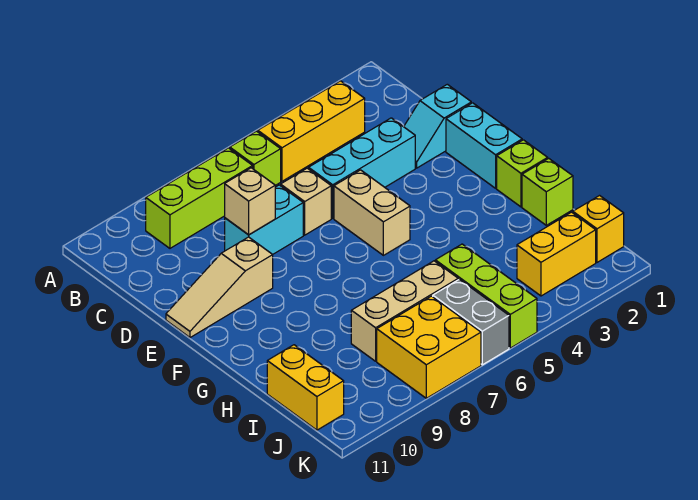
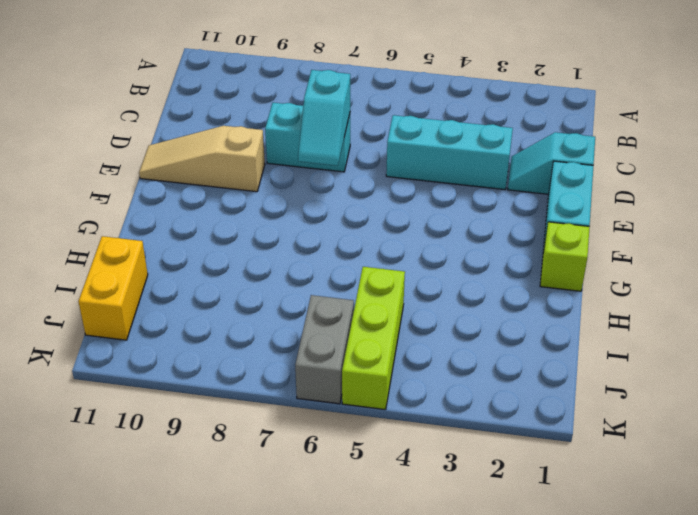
cyan 1x2 slope [298,70,350,166] -> none
none -> yellow 1x3 brick [258,81,365,181]
none -> lime 1x1 brick [230,131,281,185]
none -> lime 1x3 brick [146,148,253,248]

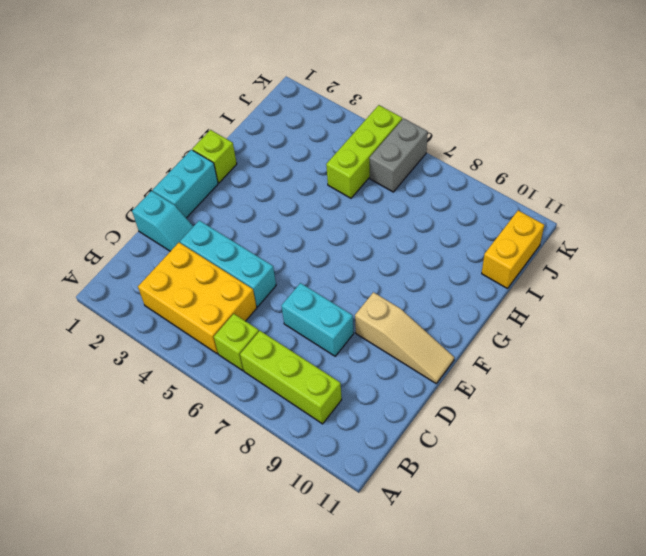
yellow 2x3 brick [138,243,257,354] -> yellow 1x3 brick [258,81,365,181]
none -> tan 1x1 brick [281,168,331,235]
none -> tan 1x2 brick [334,170,410,255]
none -> lime 1x1 brick [522,158,573,225]

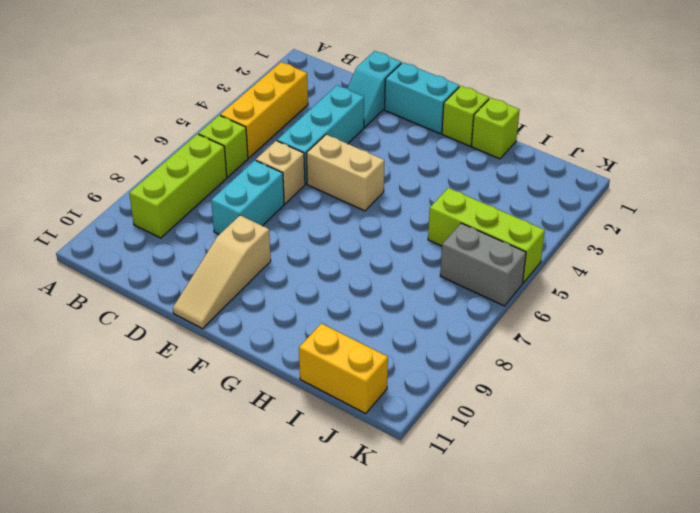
none -> tan 1x3 brick [351,261,458,361]
none -> yellow 1x1 brick [573,196,624,262]
none -> yellow 1x2 brick [517,212,596,296]

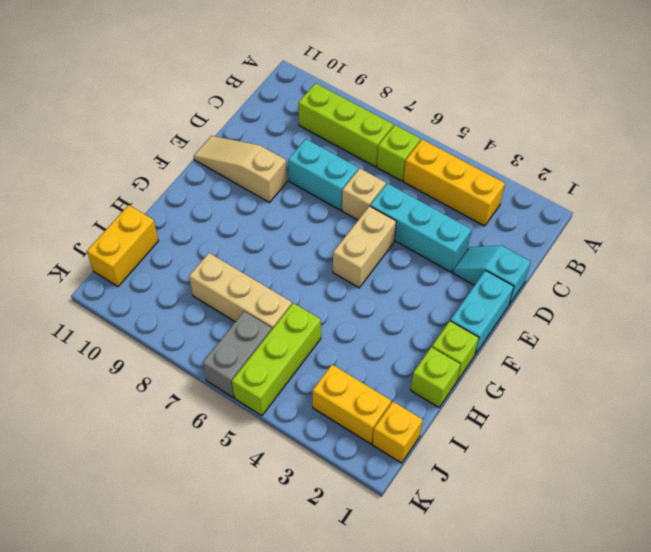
none -> yellow 2x2 brick [377,296,481,398]
none -> tan 1x1 brick [225,168,275,235]

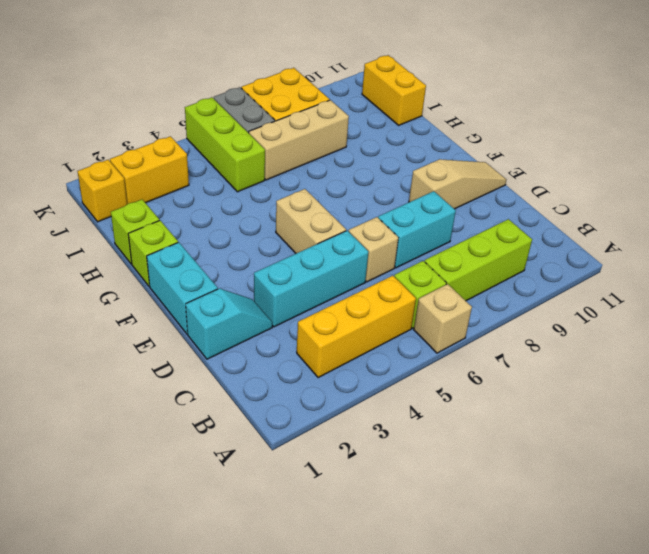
tan 1x1 brick [414,284,472,353] -> tan 1x1 brick moved to [225,168,275,235]

